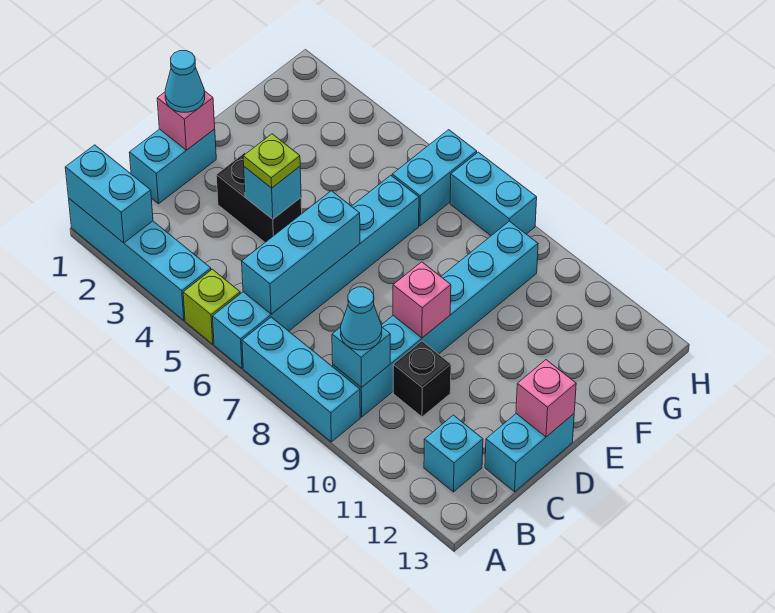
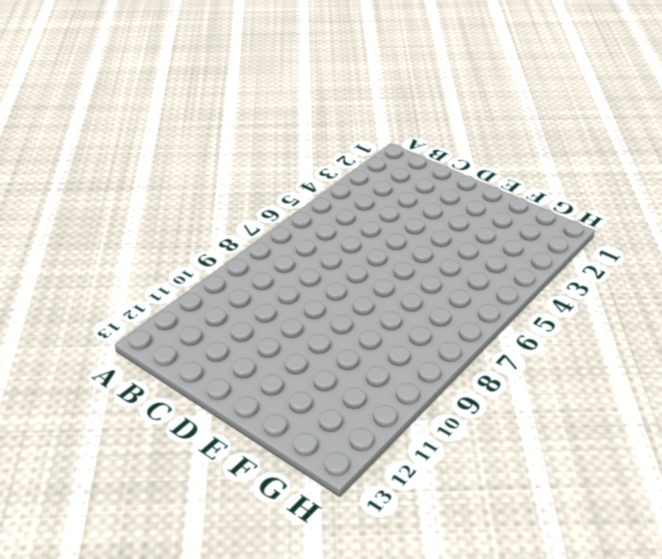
none -> cyan 1x4 brick [69,199,211,320]
none -> lime 1x1 brick [183,269,240,344]
none -> cyan 1x6 brick [213,175,419,368]

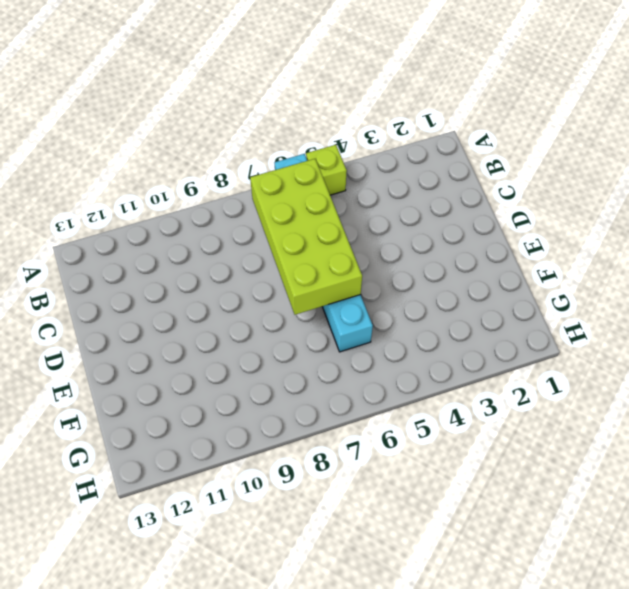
lime 2x4 brick [250,159,362,315] -> cyan 1x3 brick [242,191,360,314]
none -> cyan 1x4 brick [69,199,211,320]
none -> cyan 1x3 brick [242,317,360,442]
none -> cyan 1x6 brick [333,221,538,417]

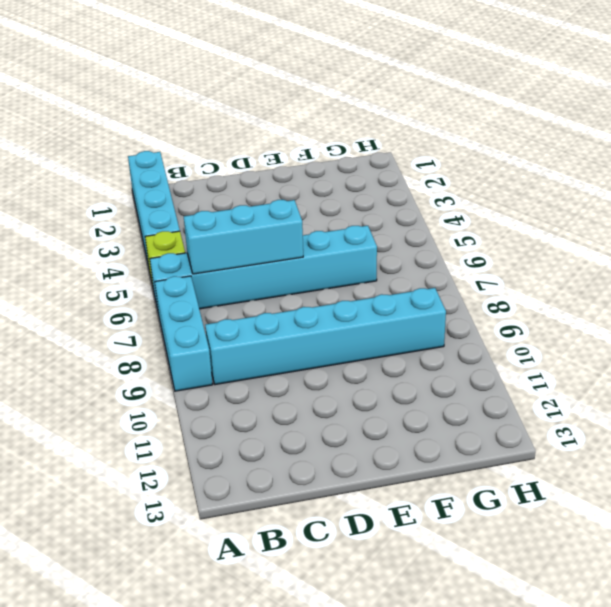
none -> cyan 1x1 brick [424,415,483,492]
none -> cyan 1x2 brick [129,129,216,204]
none -> black 1x1 brick [393,341,451,417]

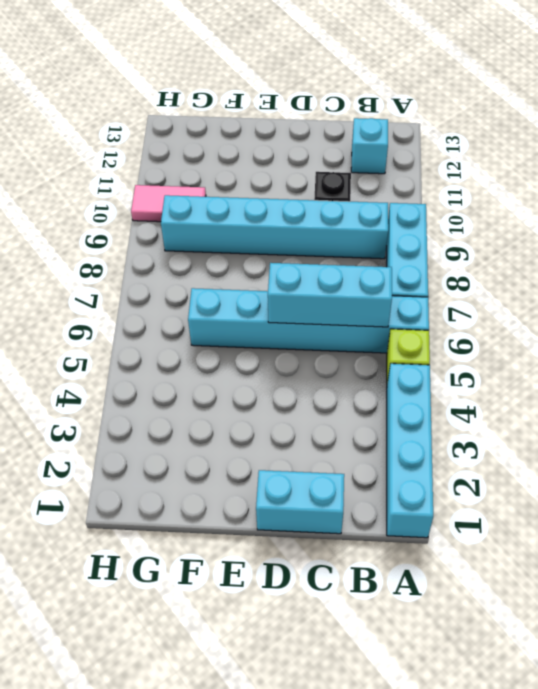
pink 1x2 tile [131,185,206,222] -> none
none -> cyan 1x2 brick [485,414,574,492]
none -> black 1x2 brick [216,153,302,242]
none -> cyan 1x2 brick [392,130,477,226]

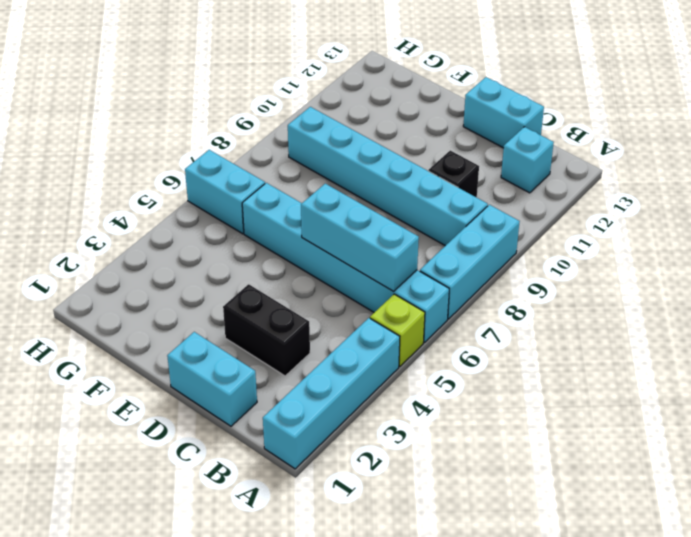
black 1x2 brick [223,284,310,376] -> black 1x2 brick turned to [216,153,302,242]
none -> cyan 1x2 brick [450,152,537,236]
none -> cyan 1x2 brick [65,145,153,243]
none -> cyan 1x1 brick [332,327,390,388]

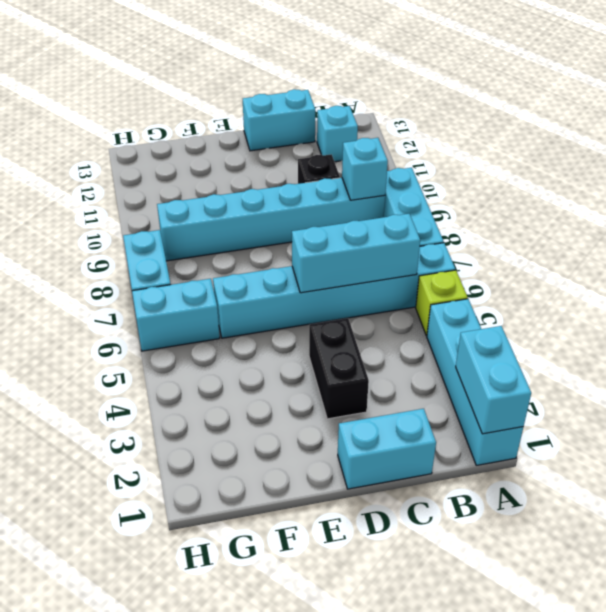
none -> pink 1x1 brick [157,92,215,150]
none -> cyan 1x1 brick [244,167,301,219]
none -> pink 1x1 brick [393,262,451,338]

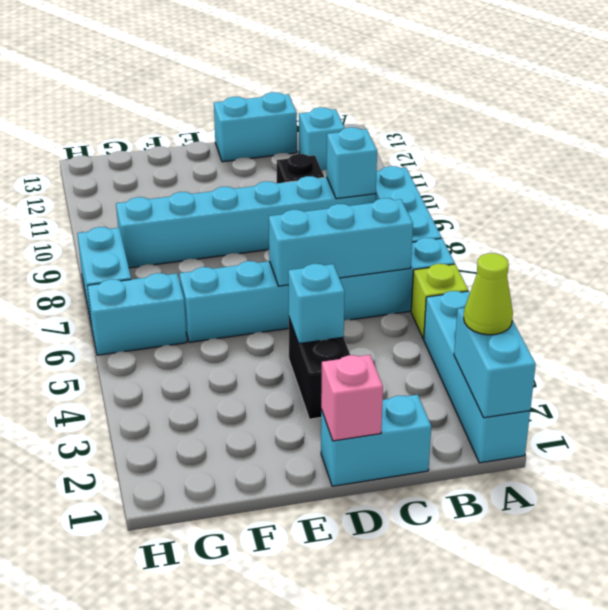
lime 1x1 cone [464,253,513,335] -> none
none -> pink 1x1 brick [393,262,451,338]
none -> pink 1x1 brick [516,360,576,437]
none -> cyan 1x1 cone [341,287,382,350]

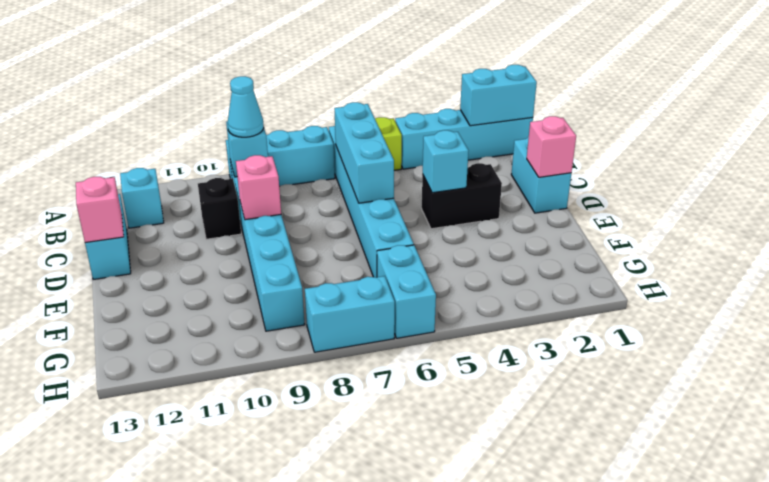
none -> cyan 1x1 cone [165,51,205,112]
none -> lime 1x1 plate [243,134,300,188]

